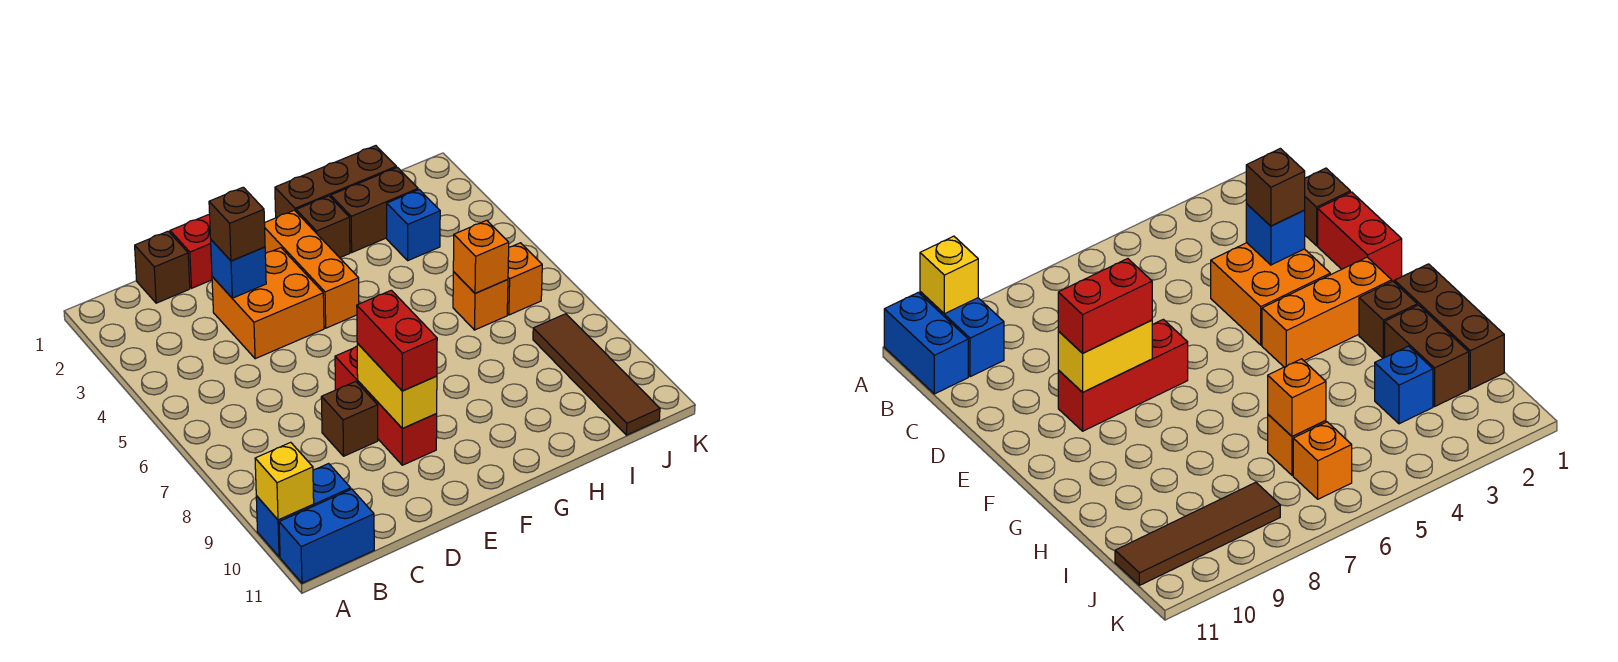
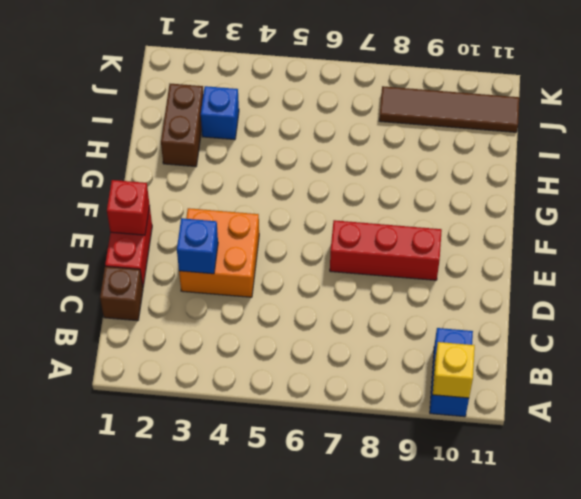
red 1x1 brick [107,180,150,235] -> none
none -> blue 1x2 brick [279,489,374,583]
none -> brown 1x1 brick [321,381,378,456]
none -> orange 1x3 brick [265,210,359,328]

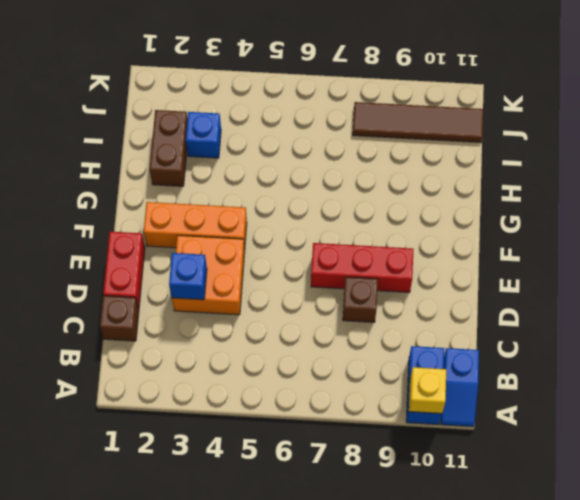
blue 1x2 slope [441,348,479,427] -> blue 1x2 brick [279,489,374,583]
none -> brown 1x3 brick [275,146,396,218]
none -> brown 1x1 brick [296,196,350,258]
none -> orange 1x1 brick [453,272,508,330]

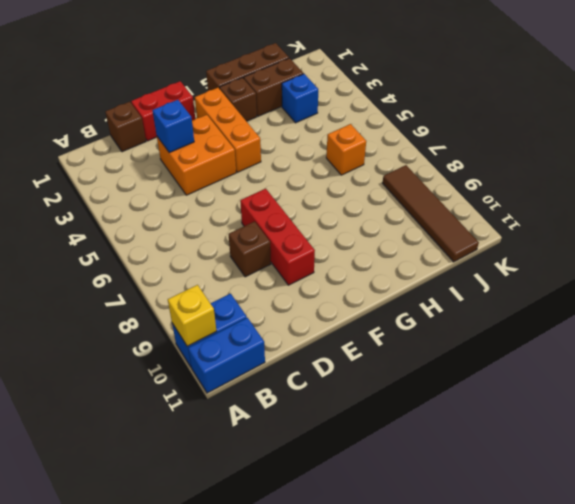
none -> orange 1x1 brick [507,243,542,315]
none -> yellow 1x2 brick [357,343,437,429]
none -> orange 1x1 brick [453,220,509,293]

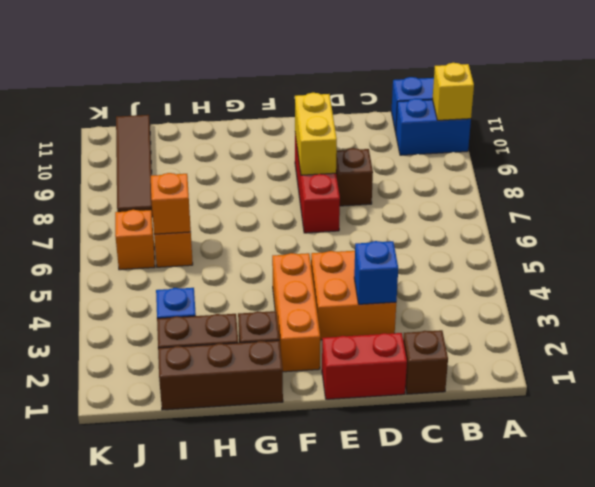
none -> brown 1x1 brick [209,187,265,261]
none -> red 1x2 brick [357,290,437,391]

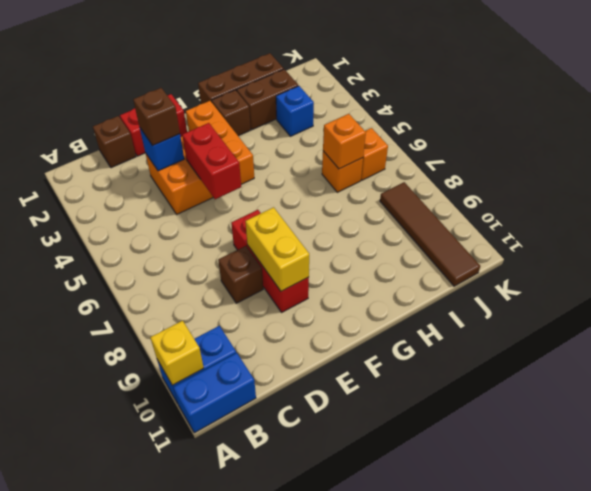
red 1x2 brick [182,123,241,199] -> red 1x2 brick moved to [357,290,437,391]

